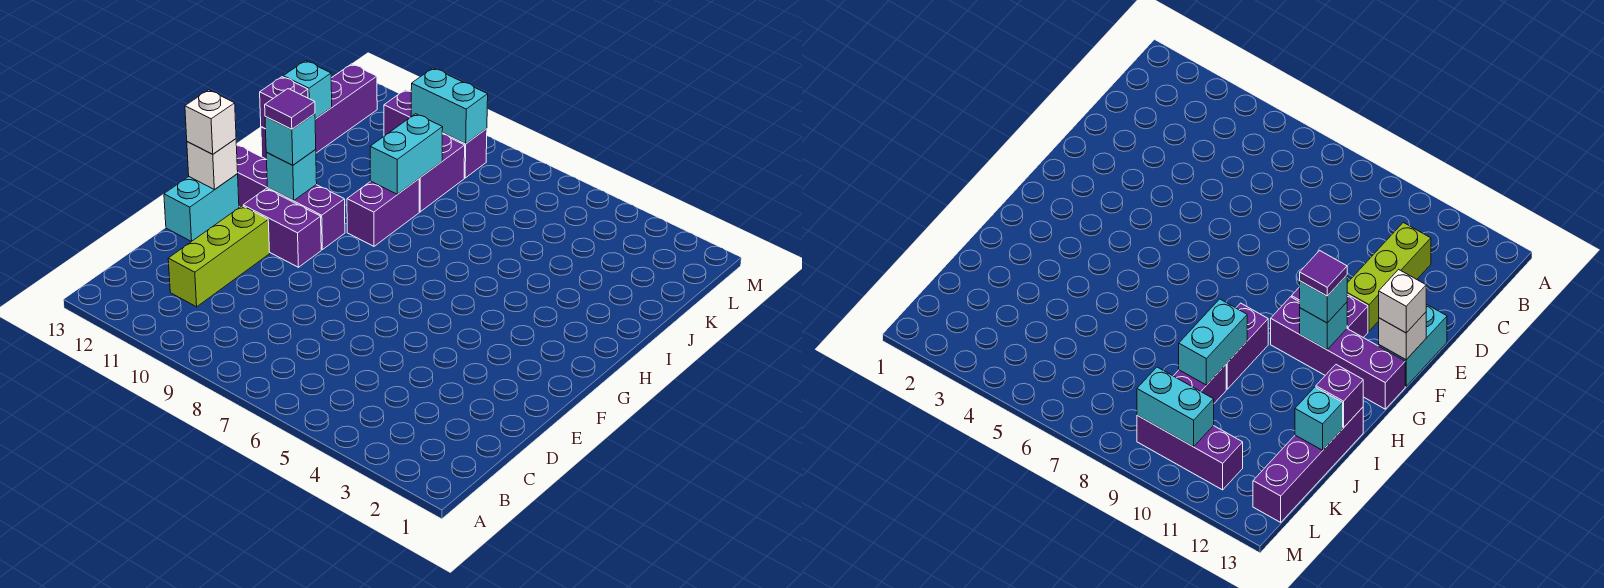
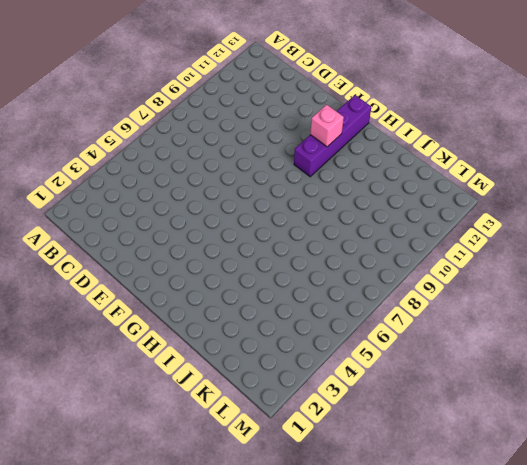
pink 1x1 brick [310,105,344,147] -> cyan 1x1 brick [266,150,317,201]
none -> lime 1x3 brick [168,206,270,307]
none -> cyan 1x2 brick [164,174,239,242]
none -> purple 1x2 brick [243,189,321,267]

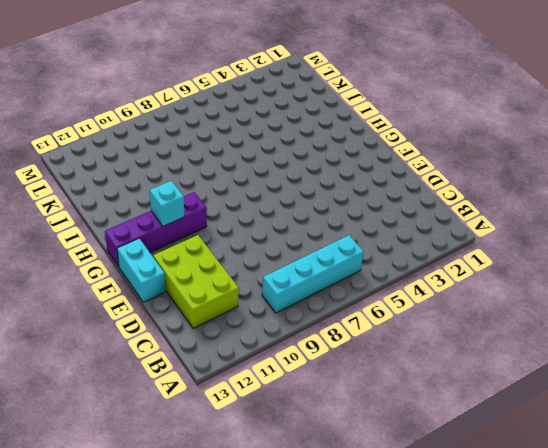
cyan 1x4 brick [262,235,364,313] -> none
lime 2x3 brick [153,235,239,328] -> lime 1x3 brick [168,206,270,307]
none -> purple 1x2 brick [243,189,321,267]
none -> purple 1x2 brick [347,179,419,246]
none -> purple 1x4 brick [261,64,377,159]

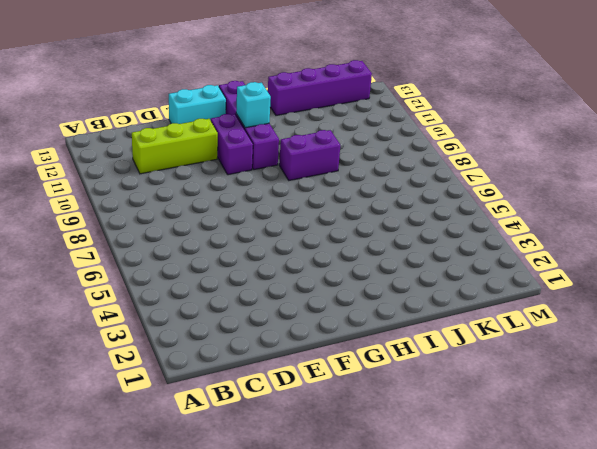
none -> purple 1x2 brick [419,134,465,212]
none -> purple 1x3 brick [384,90,487,178]
none -> white 1x1 brick [187,139,238,190]

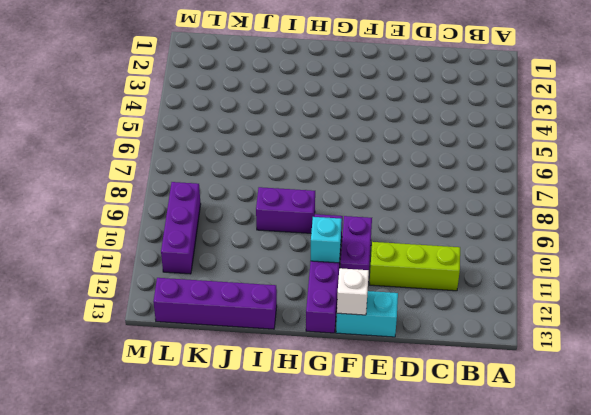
none -> purple 1x2 brick [419,134,465,212]
none -> cyan 1x2 brick [370,114,443,194]
none -> purple 1x1 brick [260,77,308,129]

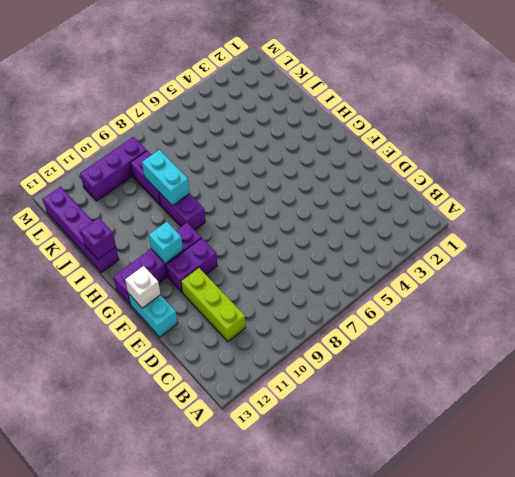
none -> cyan 1x1 brick [283,61,332,119]
none -> cyan 1x2 brick [411,68,488,144]
none -> white 1x1 brick [185,90,236,154]

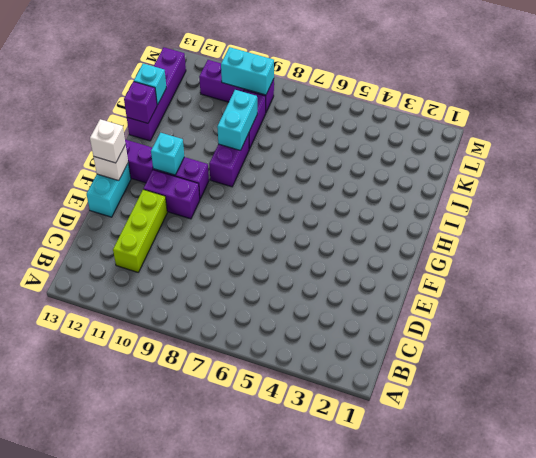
none -> cyan 1x1 brick [265,114,316,165]
none -> purple 1x1 tile [265,89,315,129]

